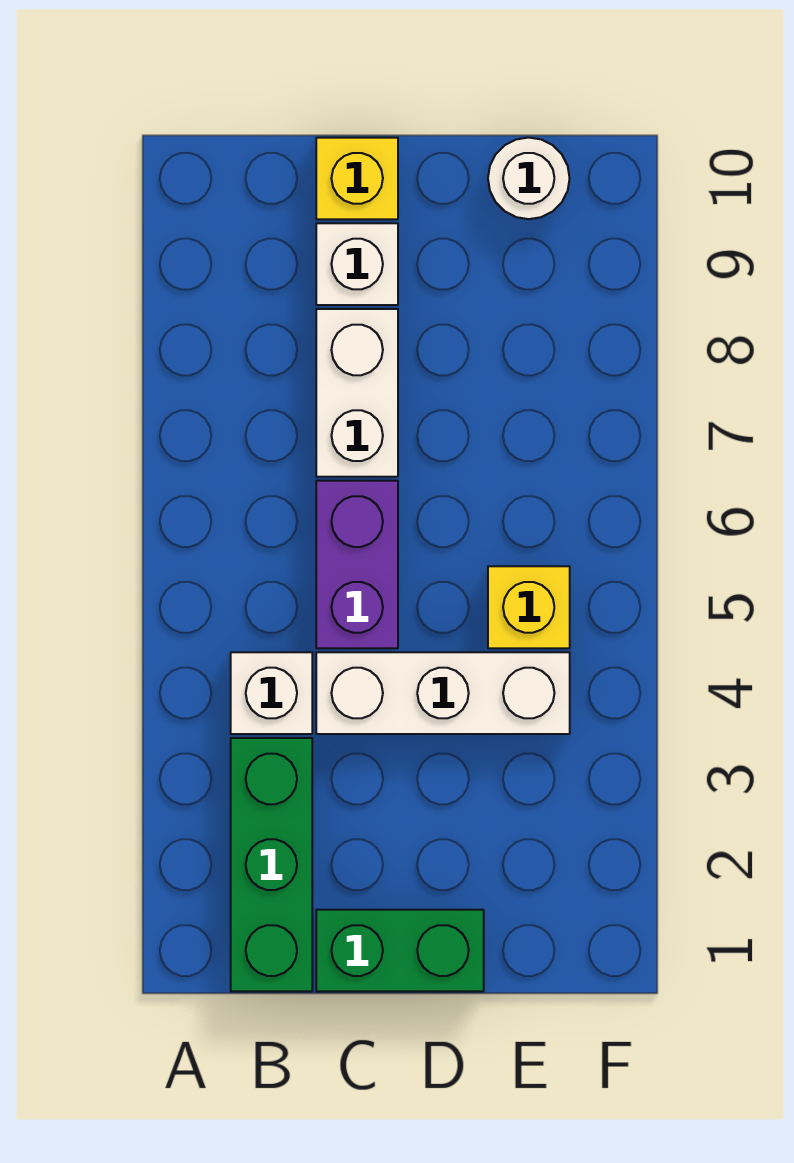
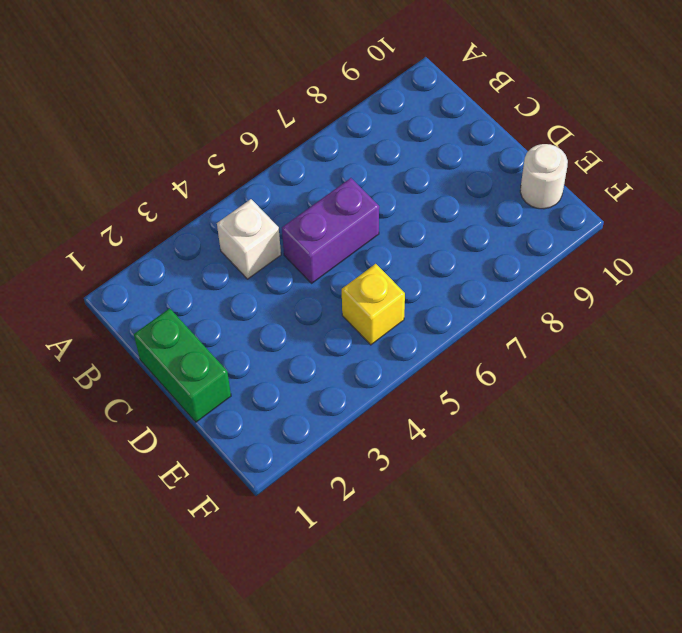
none -> green 1x3 brick [231,738,312,991]
none -> white 1x3 brick [316,652,570,734]

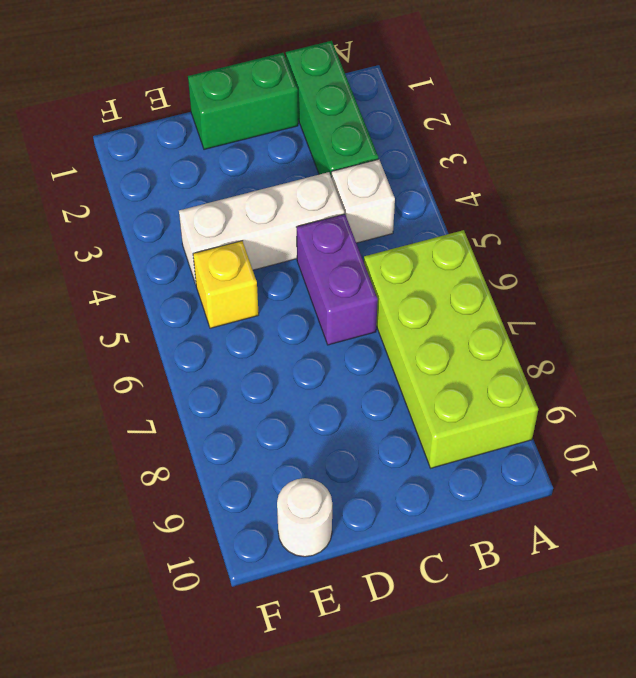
lime 2x4 brick [364,230,538,468] -> none
none -> white 1x2 brick [316,309,398,477]
none -> white 1x1 brick [316,223,398,305]

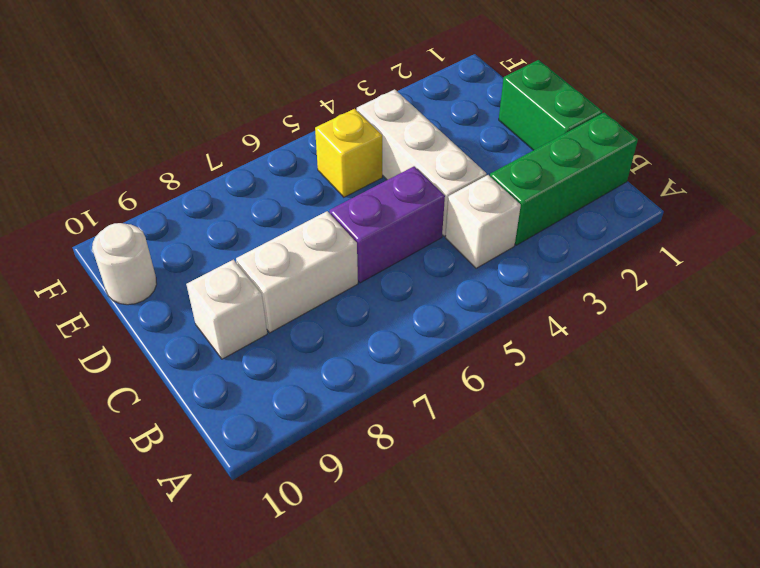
none -> yellow 1x1 brick [316,138,398,219]

